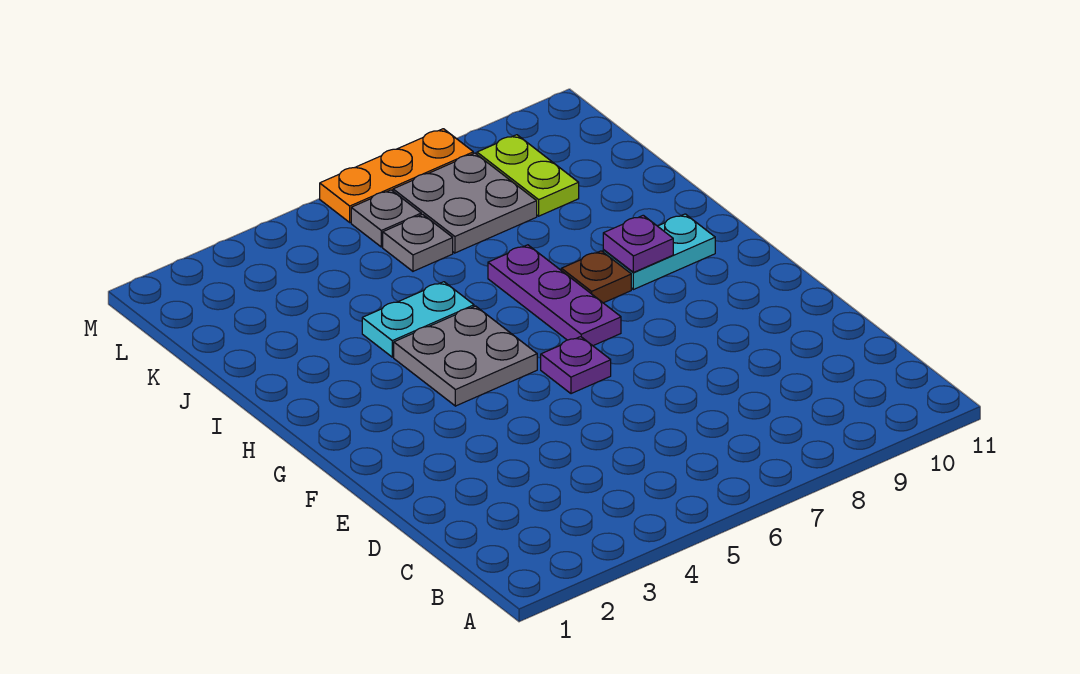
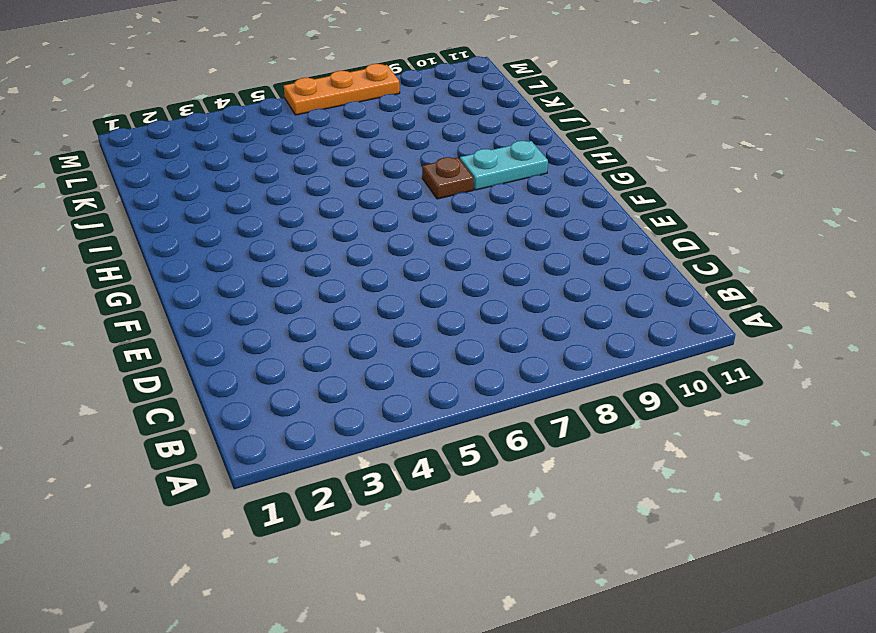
none -> purple 1x1 plate [541,337,611,394]
none -> grey 2x2 plate [394,306,537,406]
none -> purple 1x3 plate [488,245,621,346]

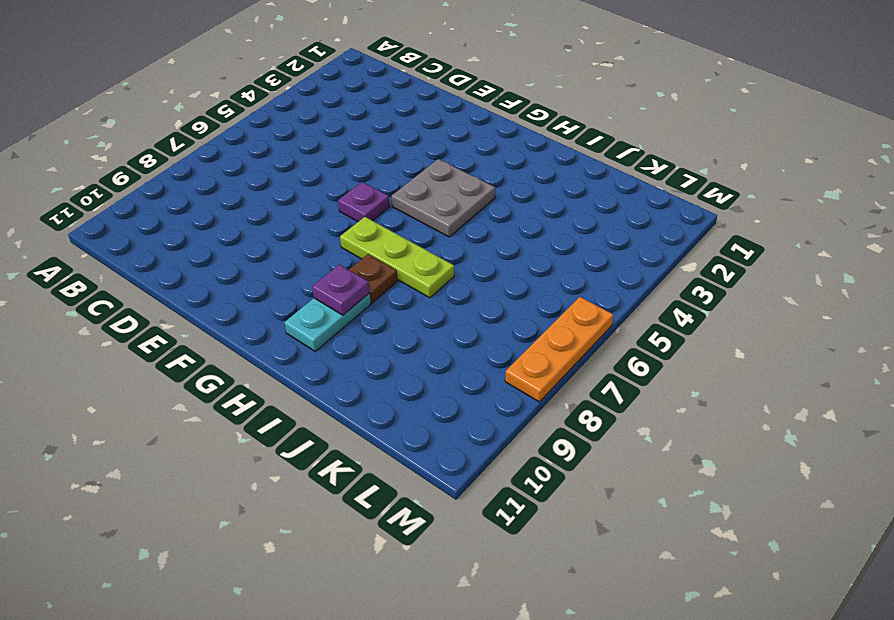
lime 1x3 plate [340,217,454,298] -> purple 1x3 plate [488,245,621,346]
none -> cyan 1x2 plate [362,282,474,357]
none -> grey 1x1 plate [383,214,453,271]
none -> grey 2x2 plate [393,153,537,253]

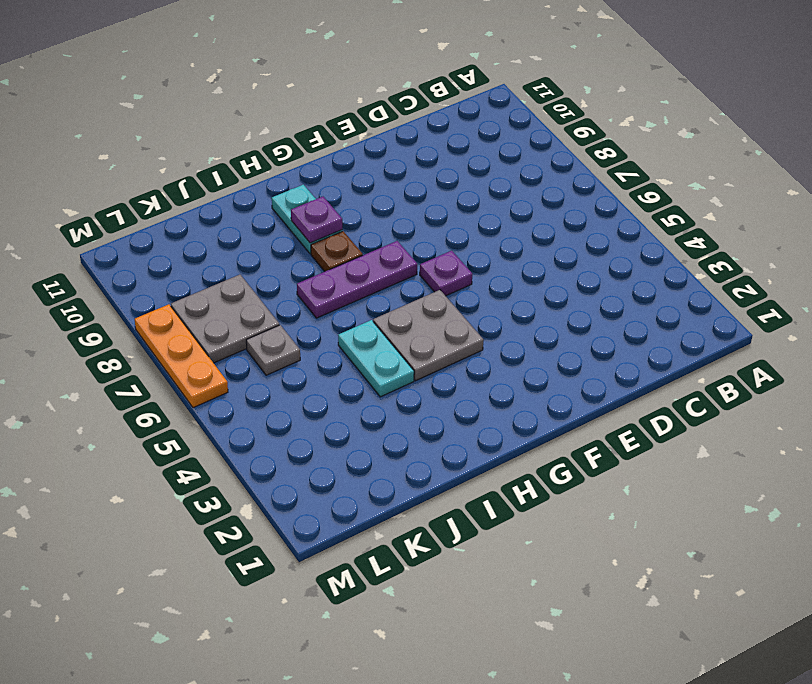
none -> lime 1x2 plate [477,135,579,216]
none -> grey 1x1 plate [351,190,421,247]

